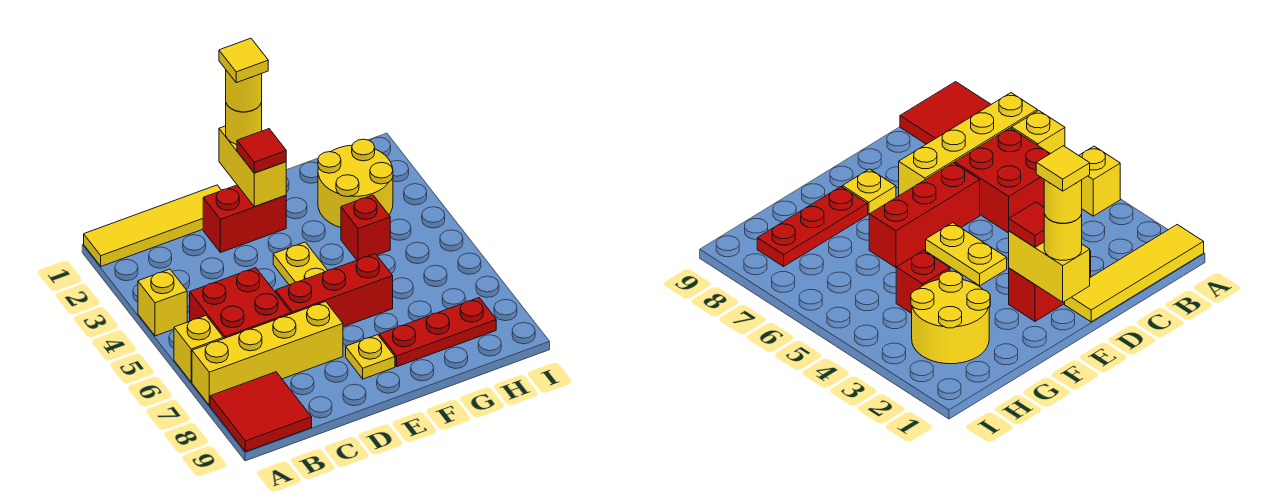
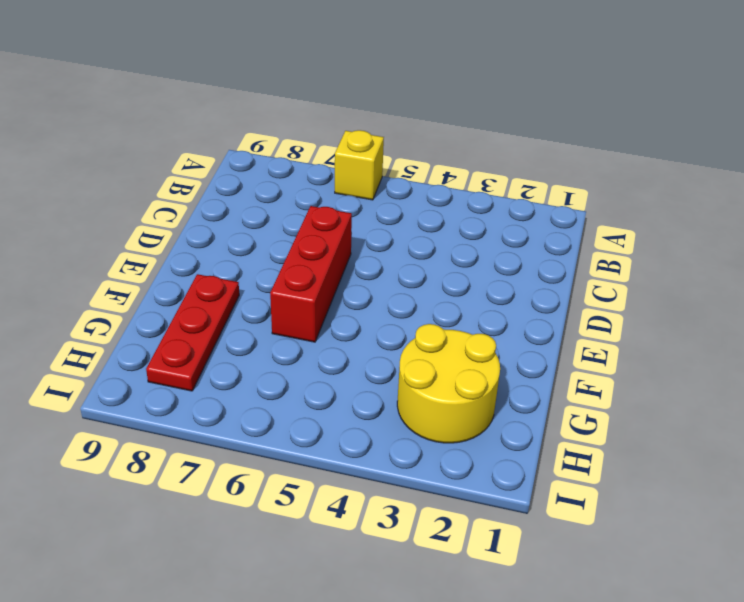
none -> yellow 1x4 tile [84,185,221,266]
none -> yellow 1x1 brick [138,269,187,336]
none -> yellow 1x4 brick [192,302,343,405]

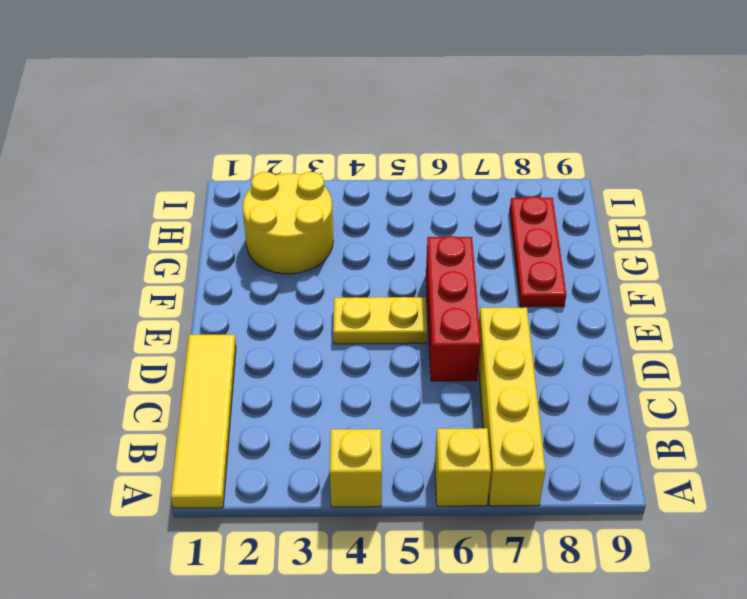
none -> red 2x2 tile [210,372,312,452]
none -> red 2x2 brick [190,268,291,339]
none -> red 1x2 brick [203,185,286,253]

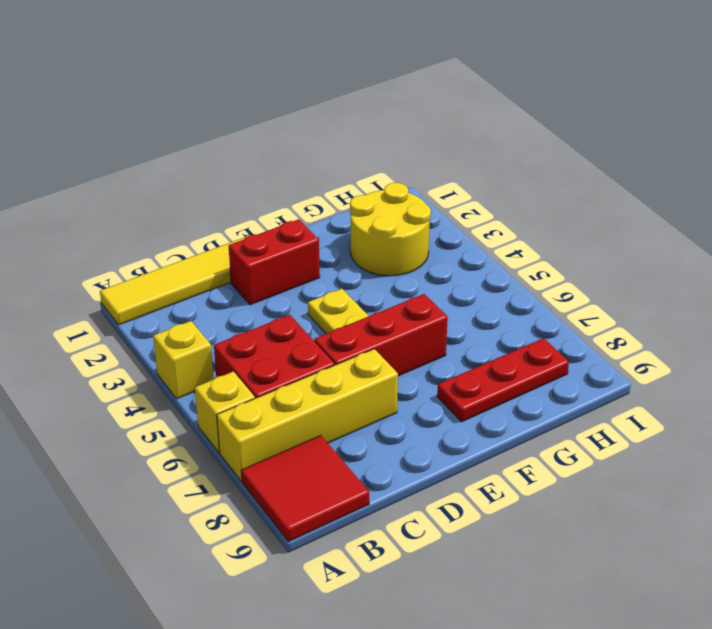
none -> yellow 1x1 plate [346,335,395,379]
none -> red 1x1 brick [341,195,390,260]
none -> yellow 1x2 brick [219,126,286,207]

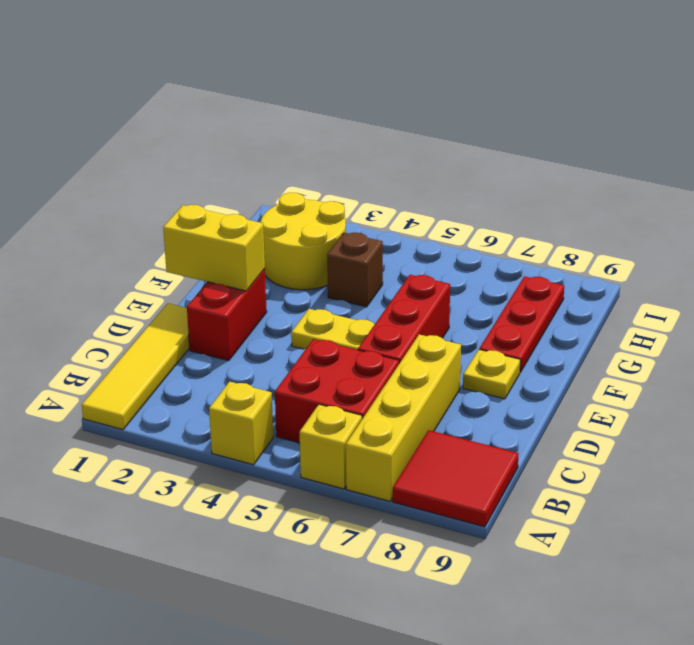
brown 1x1 brick [327,233,383,307] -> red 1x1 brick [341,195,390,260]
none -> yellow 1x1 round brick [226,103,262,145]
none -> red 1x1 tile [237,129,286,173]
none -> yellow 1x1 round brick [226,70,262,112]

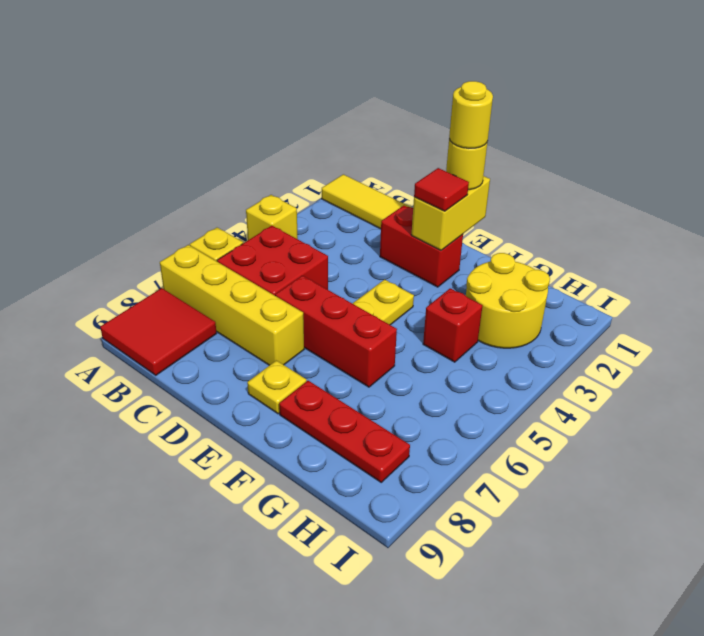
none -> yellow 1x1 tile [219,38,268,83]

